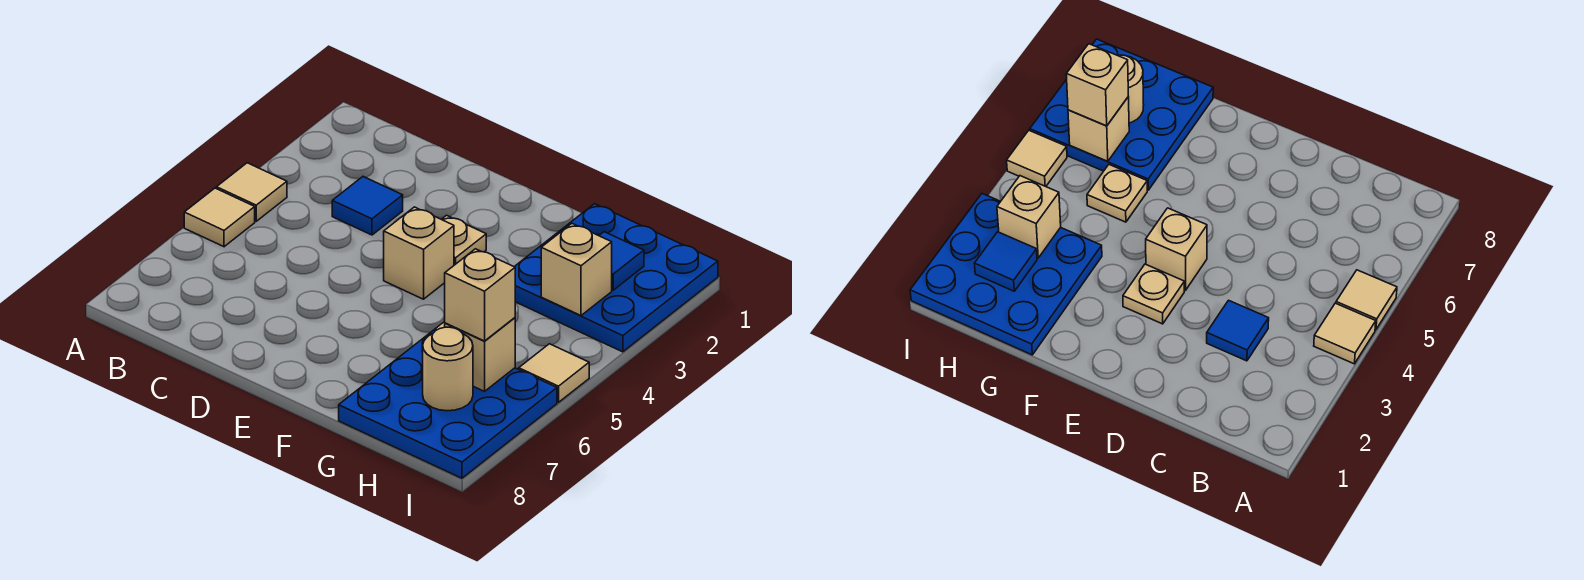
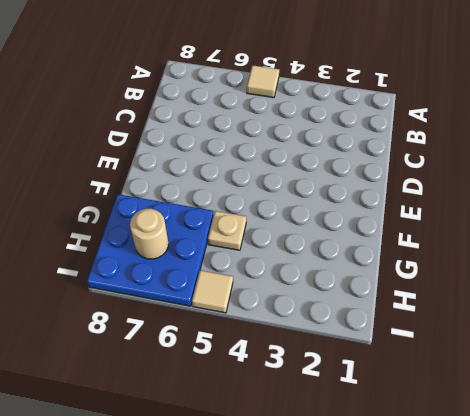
none -> tan 1x1 tile [217,163,287,221]
none -> blue 1x1 tile [332,177,403,235]
none -> tan 1x1 plate [442,215,486,265]

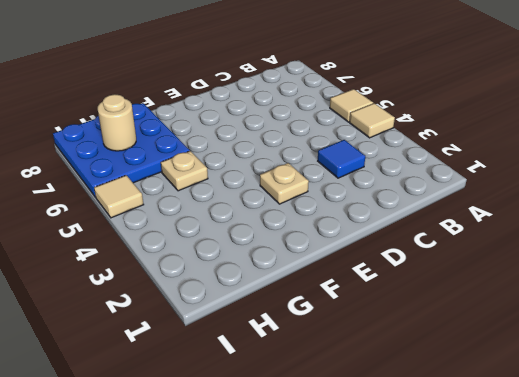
none -> tan 1x1 brick [384,207,454,299]
none -> blue 3x3 plate [514,204,718,352]
none -> blue 1x1 tile [599,232,644,290]

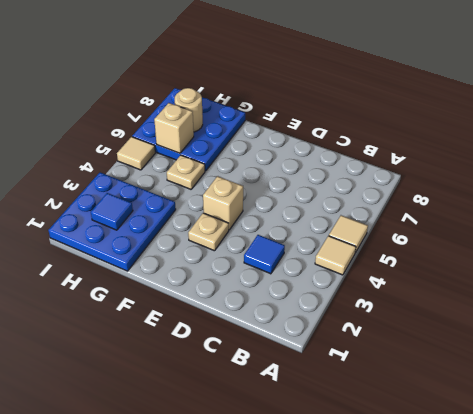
none -> tan 1x1 brick [541,224,612,315]
none -> tan 1x1 brick [445,249,515,341]

